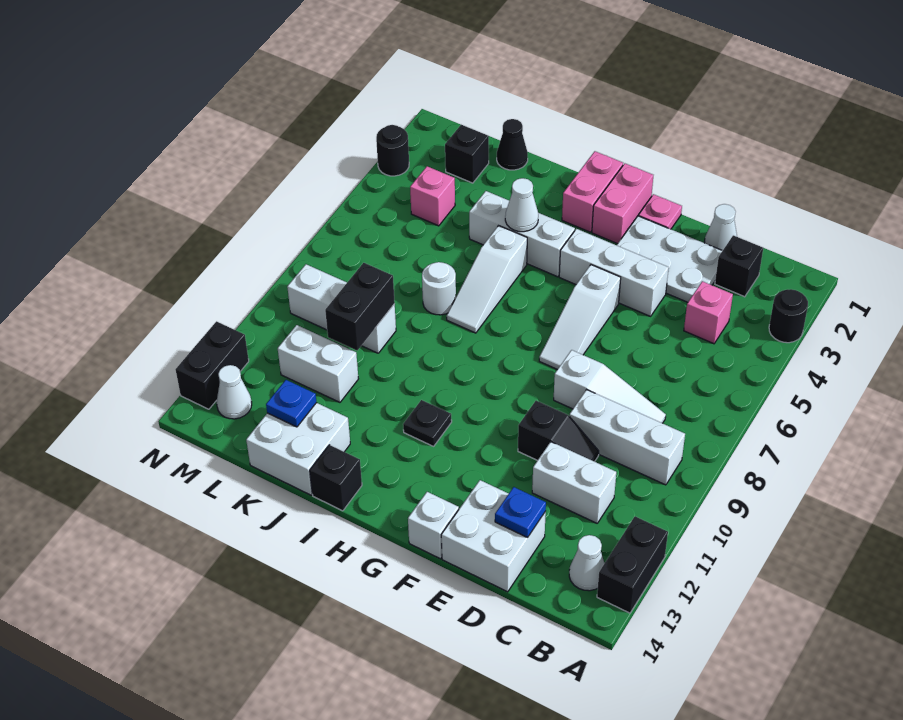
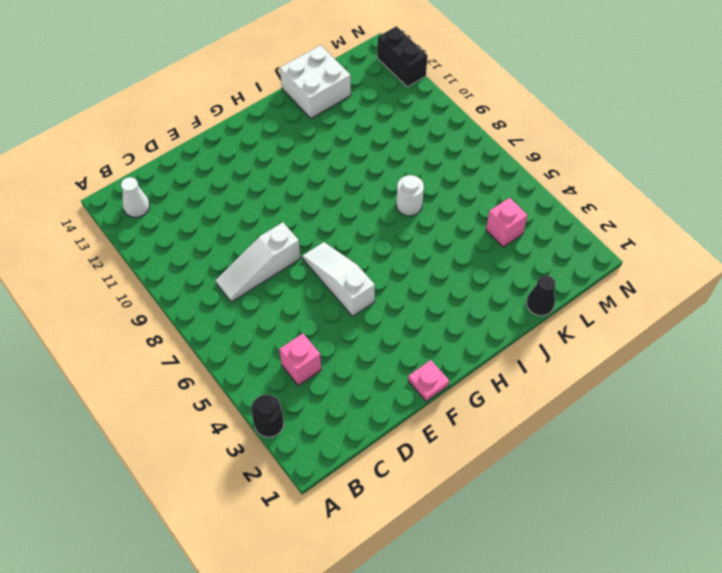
none -> black 1x2 brick [597,516,668,613]
none -> white 1x3 brick [569,390,685,485]
none -> black 1x1 brick [715,235,763,297]
none -> white 1x2 brick [532,442,616,523]

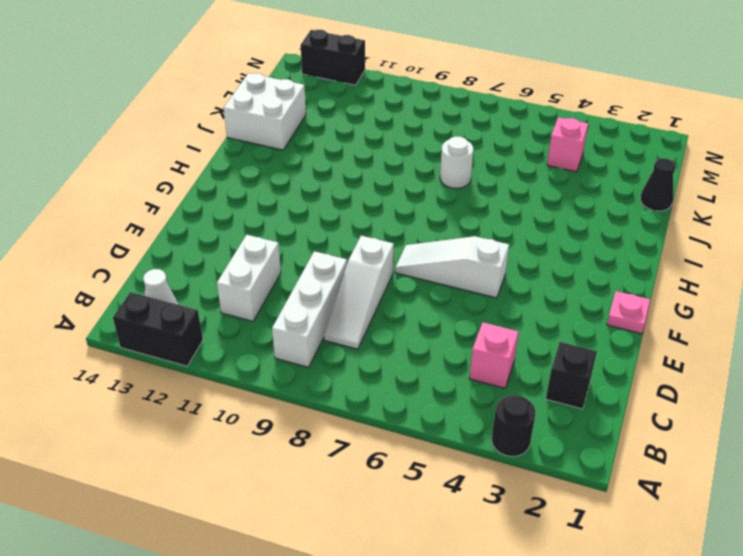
none -> white 1x1 cone [705,204,737,251]
none -> white 2x3 plate [617,216,722,302]
none -> black 1x2 slope [518,401,599,462]
none -> white 2x2 brick [441,480,546,592]

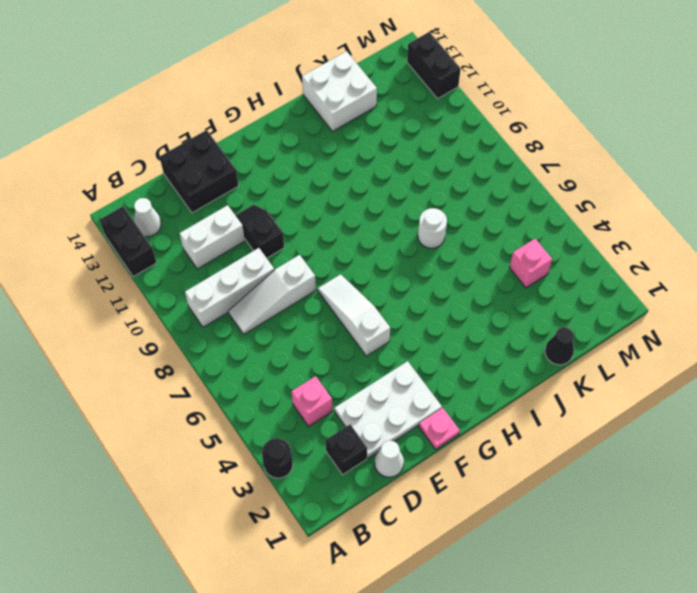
black 2x2 brick [160,130,238,213] -> white 2x2 brick [441,480,546,592]
black 1x2 slope [235,205,284,258] -> black 1x2 slope turned to [518,401,599,462]
none -> white 1x3 brick [559,229,669,316]
none -> white 1x1 brick [408,492,459,559]
none -> pink 1x2 brick [592,164,653,244]
none -> pink 1x2 brick [562,151,623,232]

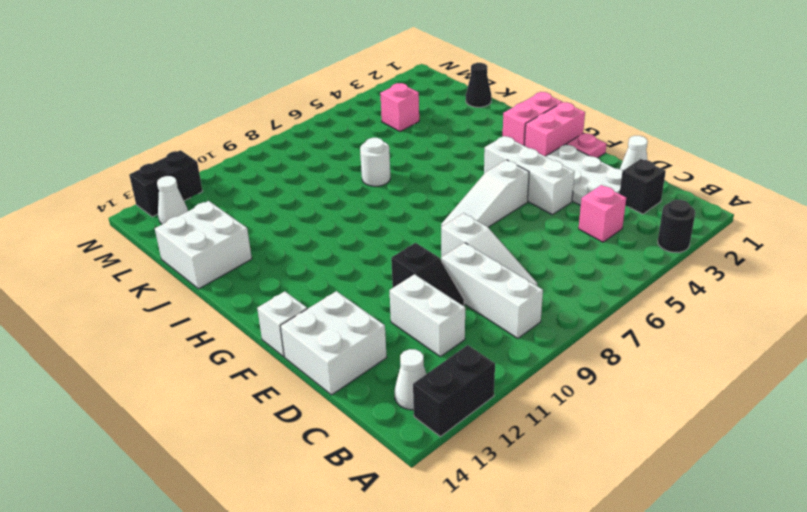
none -> white 1x3 brick [469,191,575,277]
none -> black 1x1 plate [403,400,452,446]
none -> white 1x3 slope [447,226,527,333]
none -> black 1x1 brick [310,445,362,511]

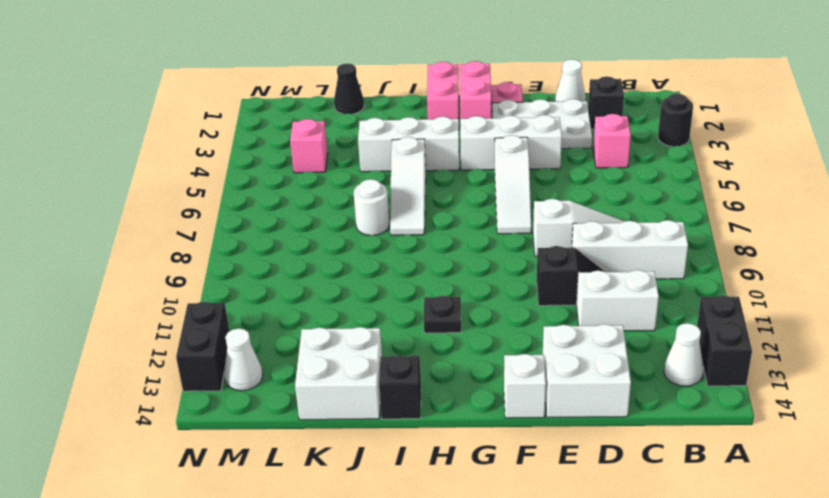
none -> white 1x3 brick [287,264,396,353]
none -> white 1x2 brick [278,325,358,402]
none -> black 1x1 brick [445,125,489,183]
none -> black 1x1 round brick [376,125,409,176]

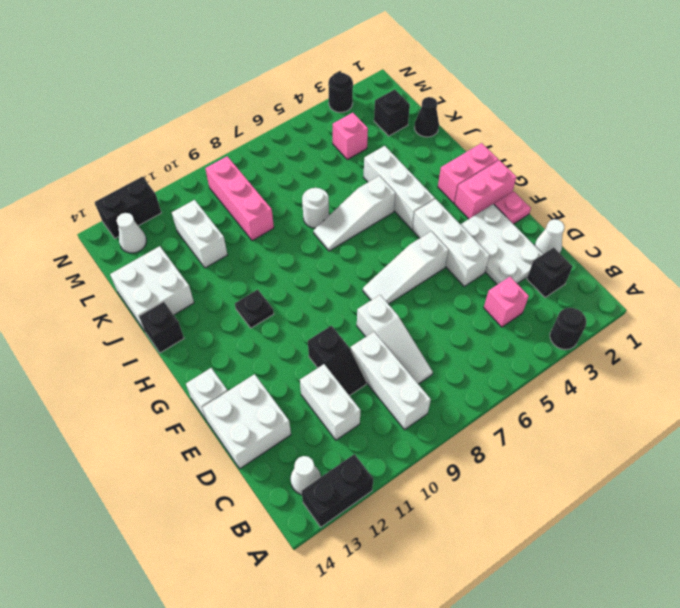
pink 1x3 brick [205,156,274,241] -> white 1x3 brick [287,264,396,353]
none -> blue 1x1 plate [495,487,546,537]
none -> white 1x1 cone [505,178,538,232]
none -> black 1x2 brick [325,263,395,350]
none -> blue 1x1 plate [266,380,317,427]

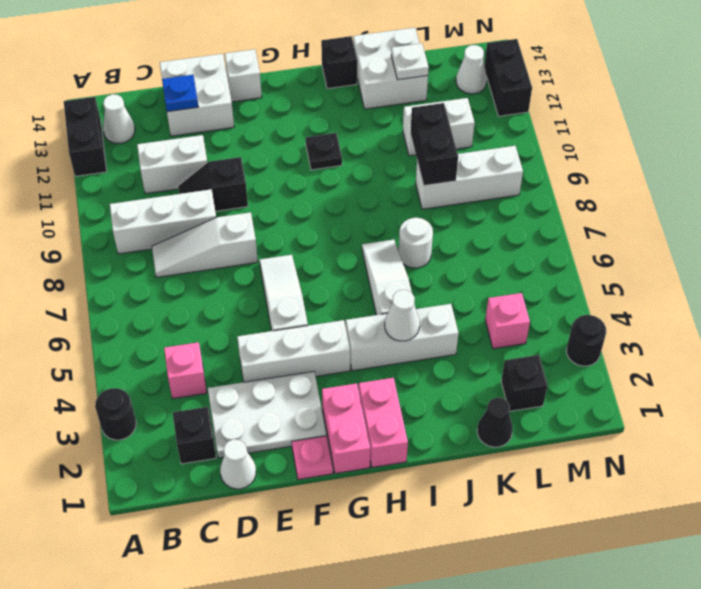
white 1x1 plate [391,43,429,80] -> blue 1x1 plate [266,380,317,427]

